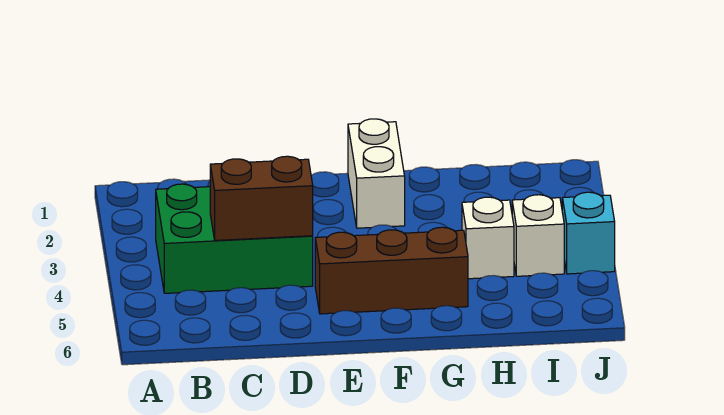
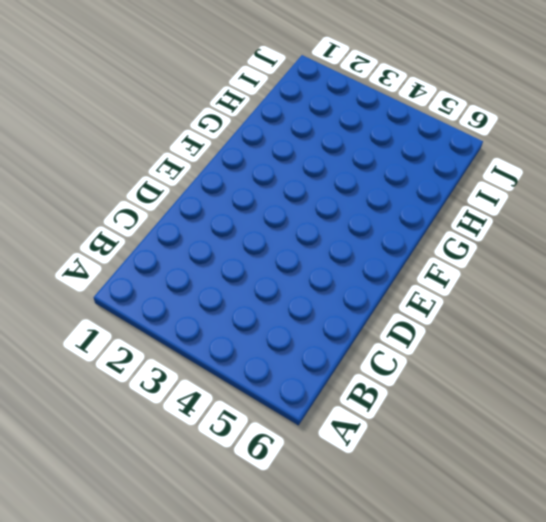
none -> green 2x3 brick [156,184,313,293]
none -> brown 1x3 brick [315,227,468,314]

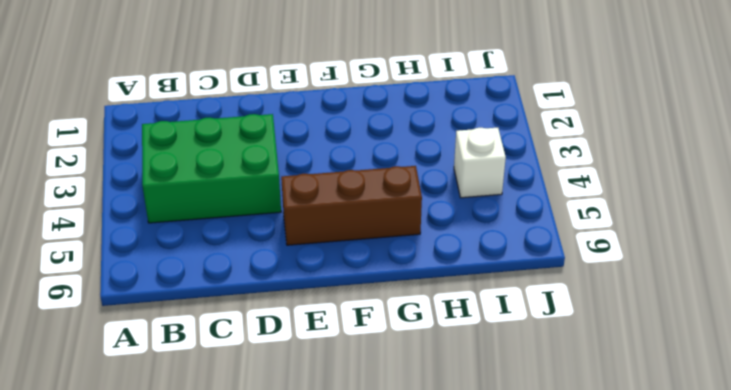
none -> white 1x2 brick [348,119,405,228]
none -> white 1x1 brick [462,197,514,279]

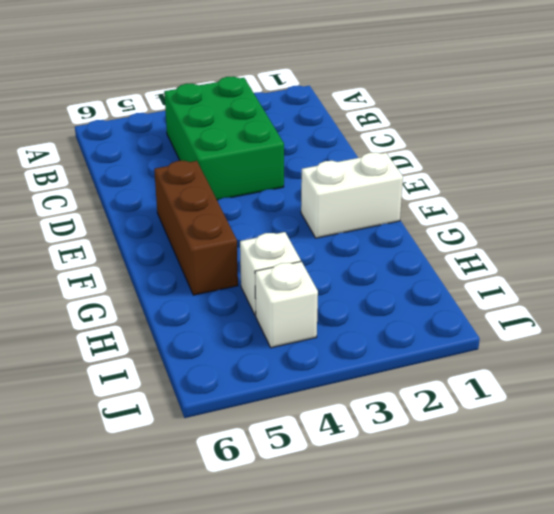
none -> cyan 1x1 brick [562,192,615,274]
none -> brown 1x2 brick [210,156,313,240]

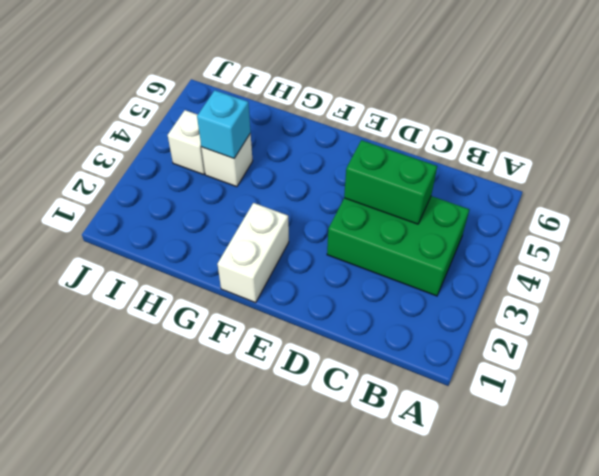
green 1x2 brick [344,140,437,224] -> brown 1x2 brick [210,156,313,240]
cyan 1x1 brick [197,90,251,158] -> cyan 1x1 brick moved to [562,192,615,274]
none -> brown 1x3 brick [315,227,468,314]

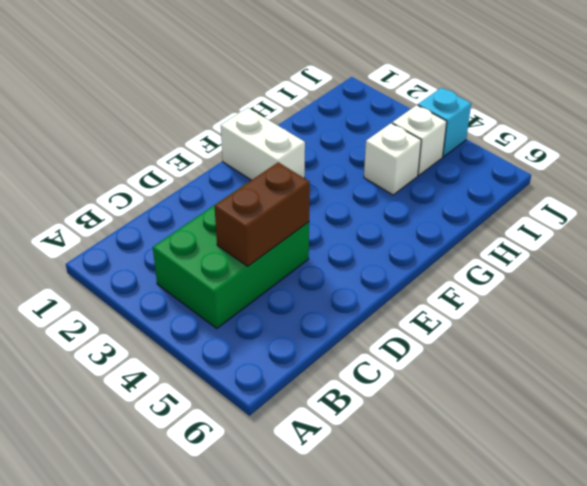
none -> brown 1x3 brick [315,227,468,314]

